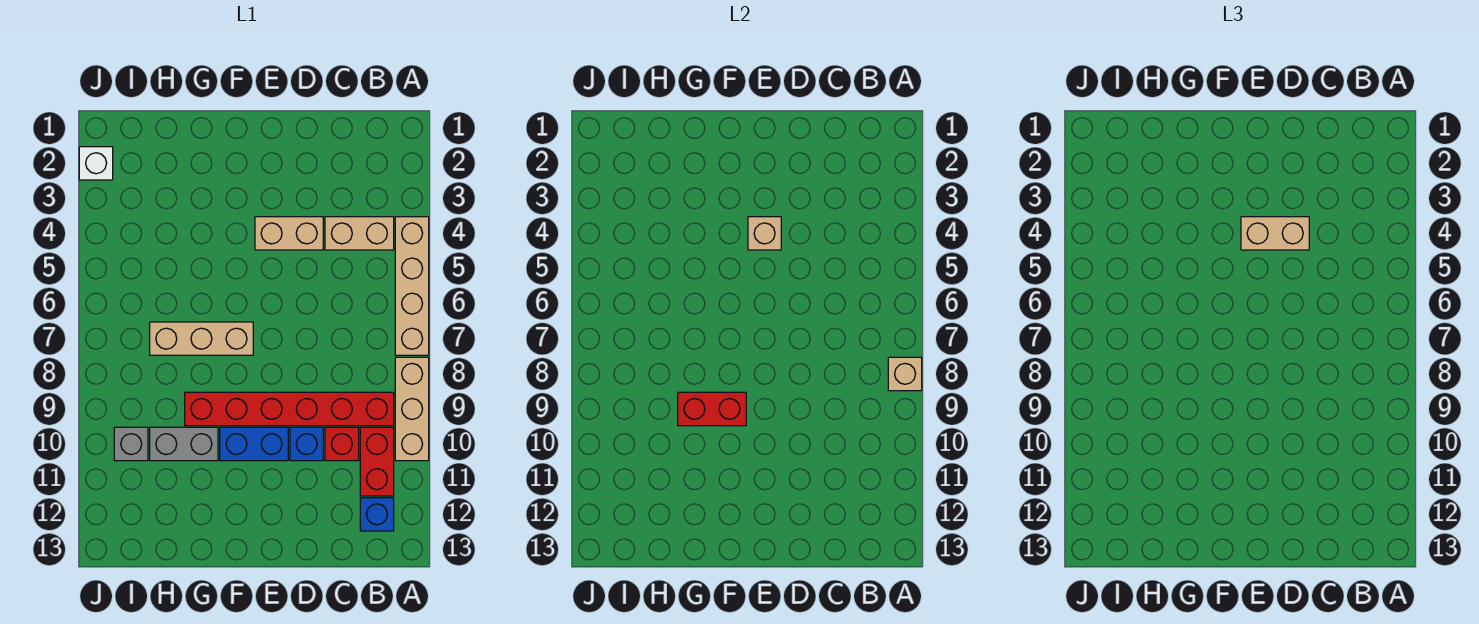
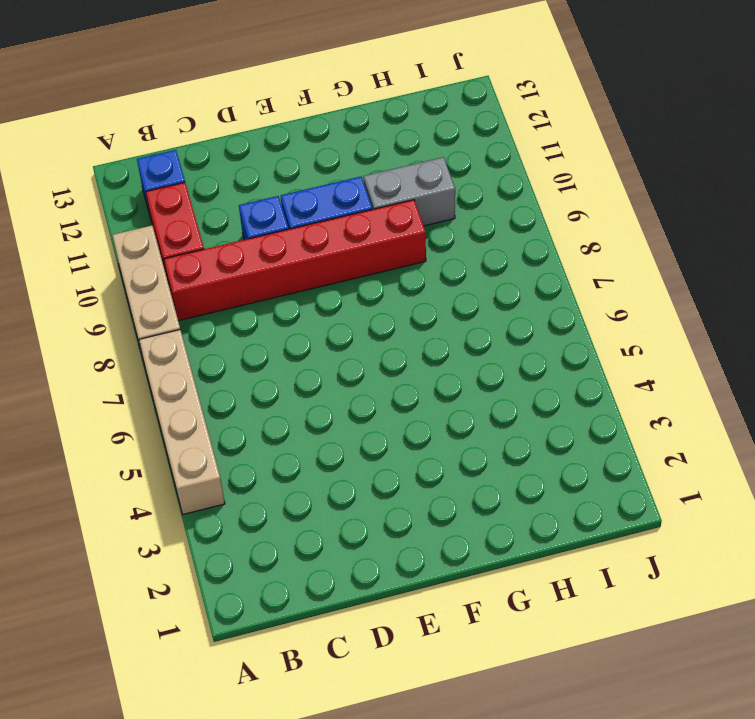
none -> tan 1x2 brick [325,217,394,250]
none -> red 1x1 brick [325,427,359,461]
none -> tan 1x2 brick [255,217,323,250]

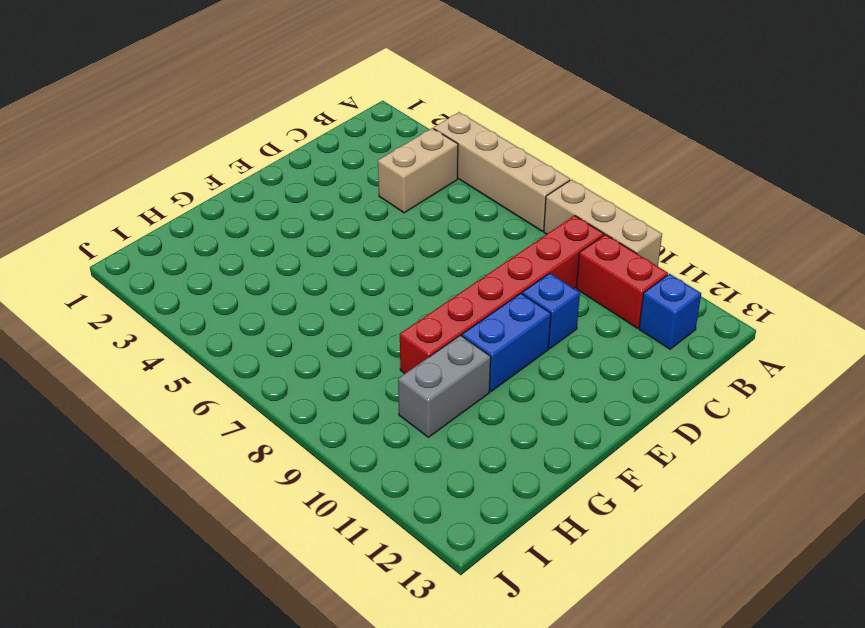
none -> red 1x1 brick [325,427,359,461]
none -> tan 1x2 brick [255,217,323,250]
none -> tan 1x3 brick [150,322,253,355]

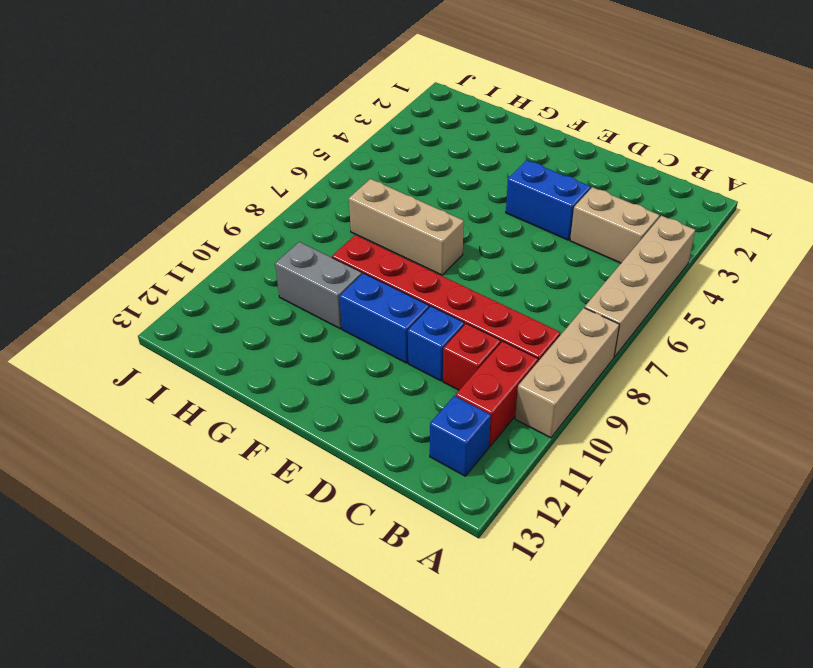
blue 1x2 brick [506,160,590,240] -> tan 1x2 brick [255,217,323,250]
none -> grey 1x1 brick [114,427,148,461]
none -> white 1x1 brick [79,147,113,180]
none -> tan 1x1 brick [888,357,922,391]

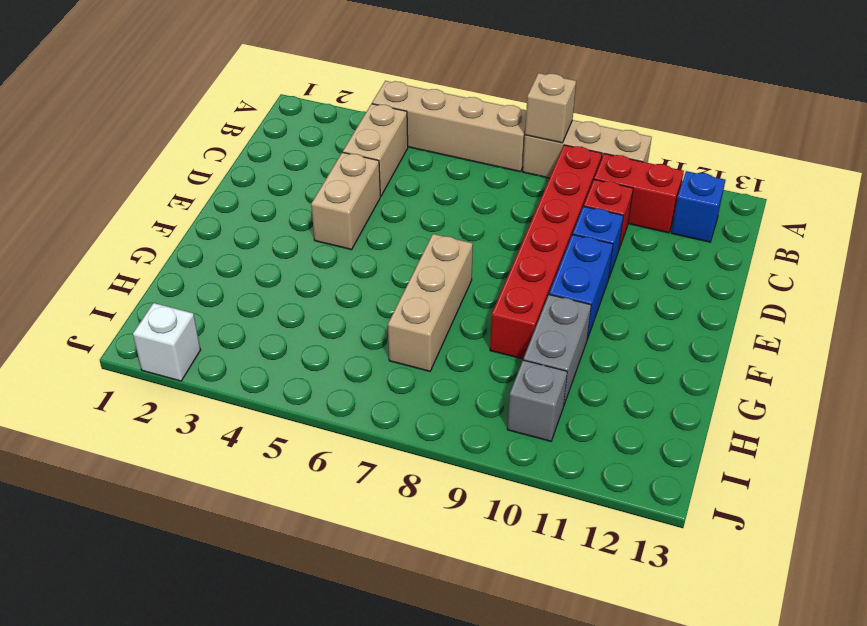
none -> tan 1x1 brick [748,217,781,250]
none -> red 1x2 brick [678,392,746,426]
none -> tan 1x2 brick [1241,217,1309,250]

